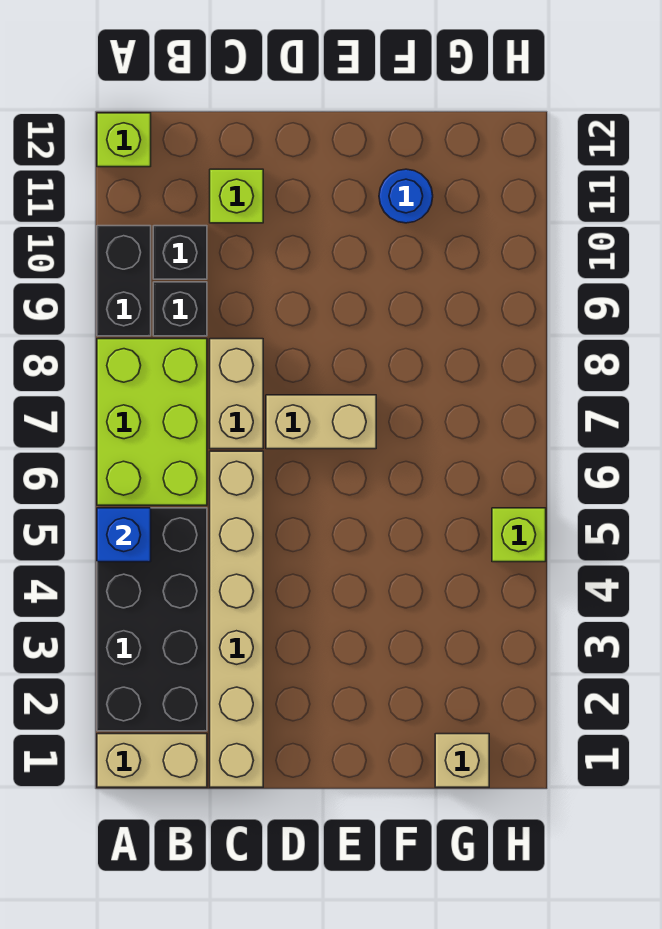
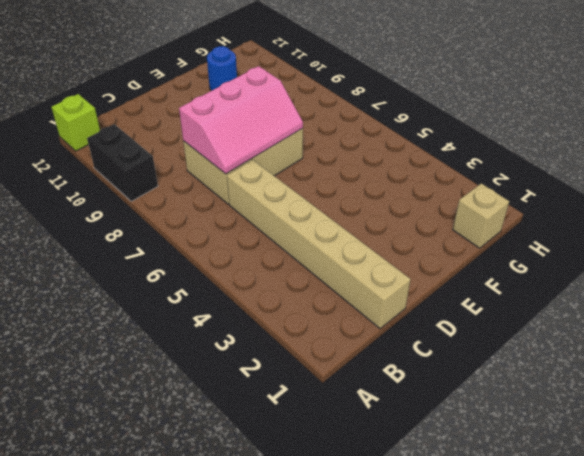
pink 2x3 slope [179,66,303,174] -> none
none -> tan 1x2 brick [97,734,207,787]
none -> black 2x4 brick [97,508,207,731]
none -> lime 2x3 brick [97,339,207,505]

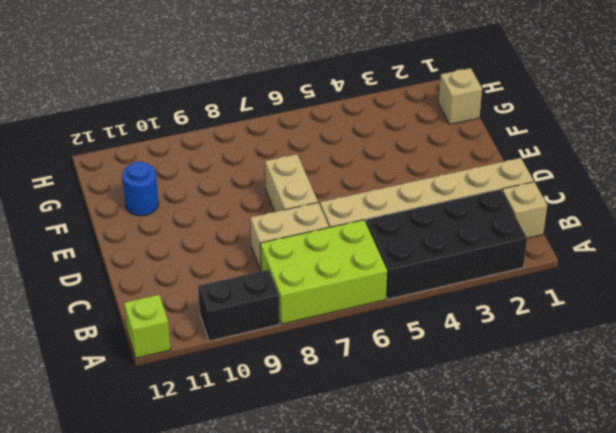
tan 1x1 brick [502,182,547,238] -> tan 1x2 brick [97,734,207,787]
none -> black 1x1 brick [153,282,207,336]
none -> black 1x1 brick [153,226,207,279]
none -> lime 1x1 brick [210,169,263,223]

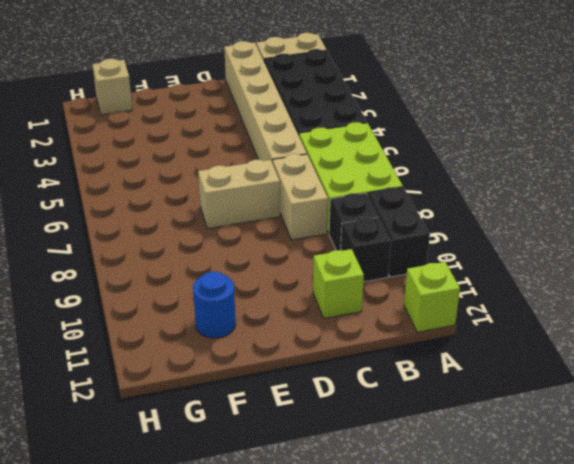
none -> lime 1x1 brick [492,508,546,562]
none -> blue 1x1 brick [97,508,151,562]

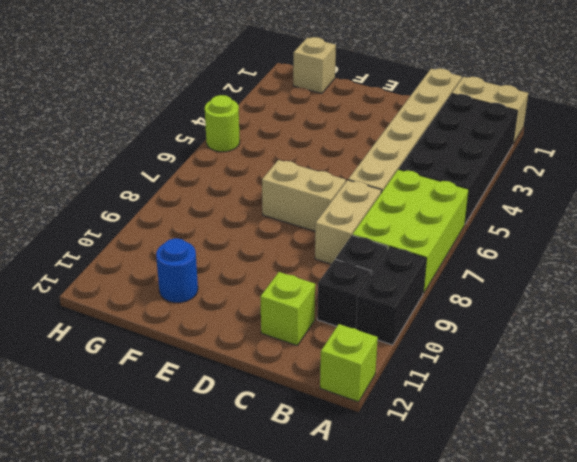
lime 1x1 round brick [205,95,240,152] -> lime 1x1 brick [492,508,546,562]
none -> blue 1x1 brick [97,508,151,562]

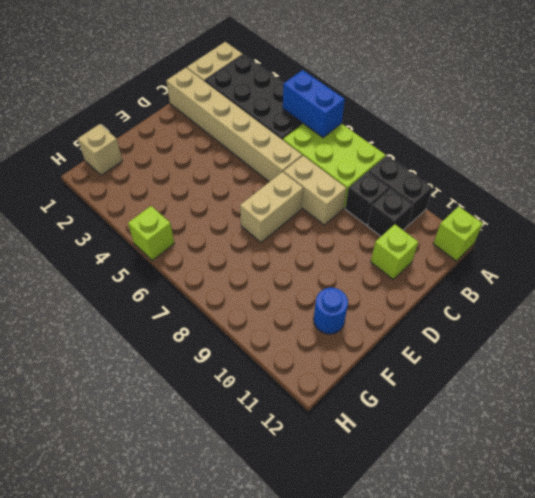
blue 1x2 brick [283,70,345,138] -> blue 1x1 brick [97,508,151,562]

